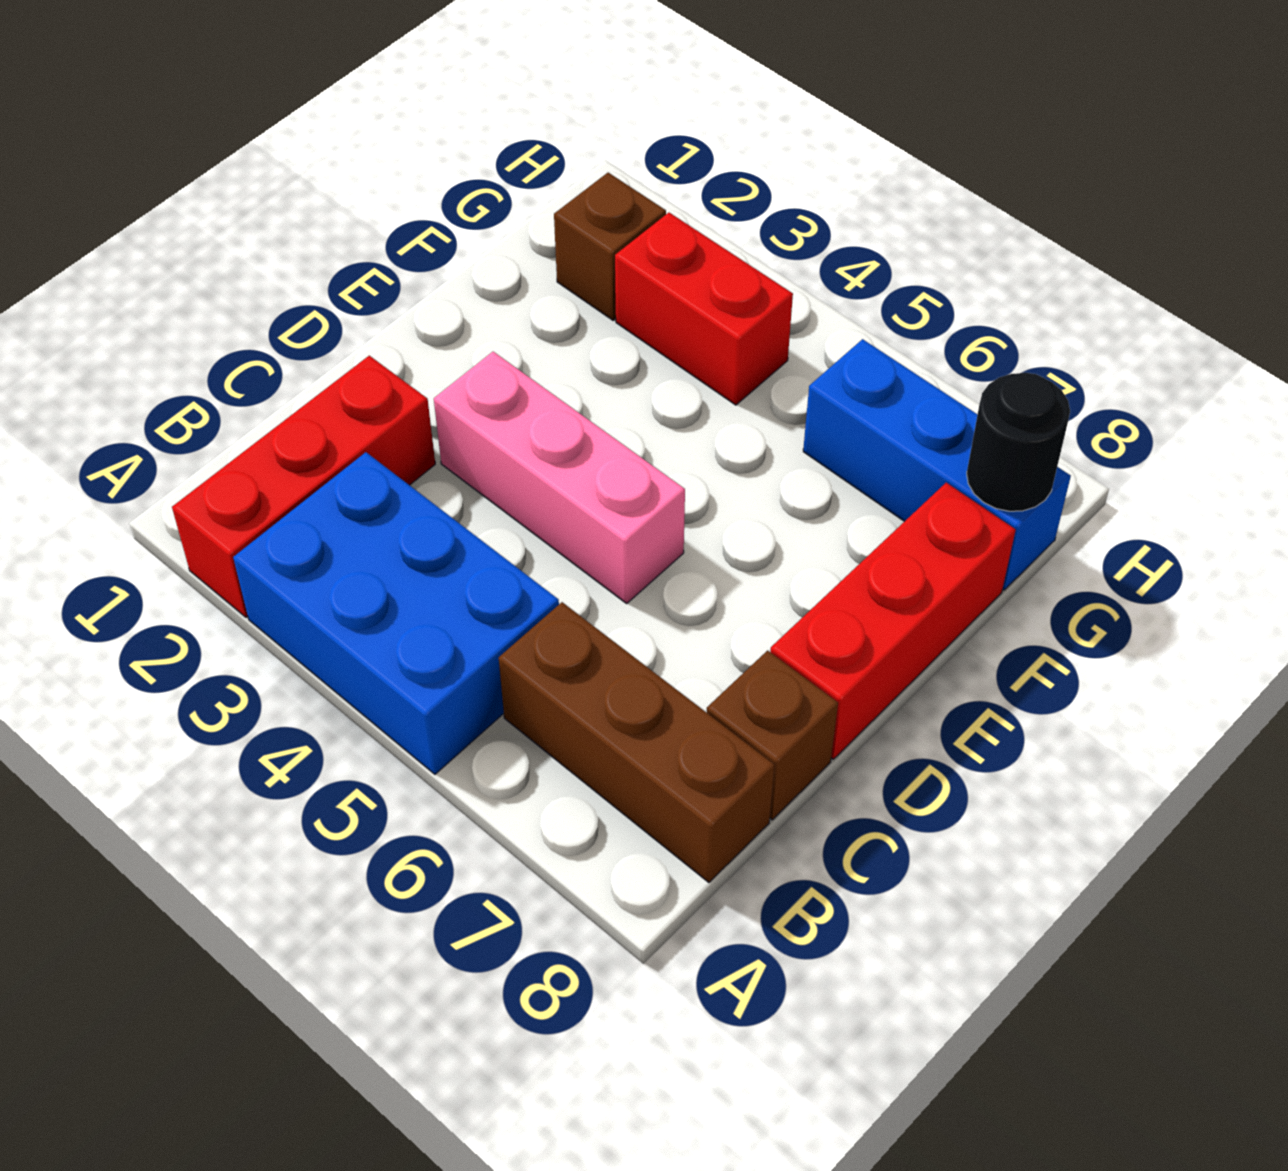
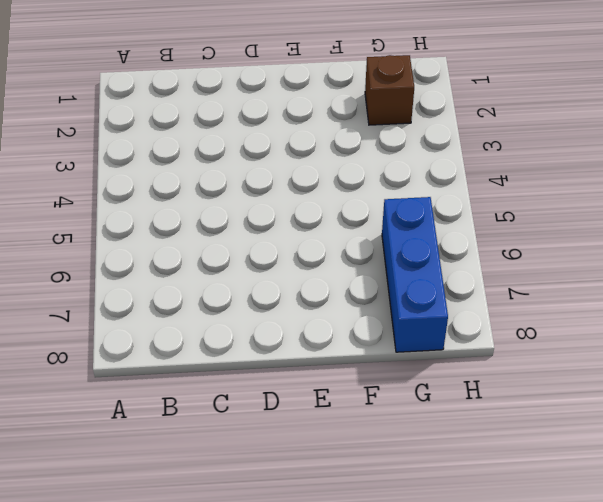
none -> red 1x3 brick [172,356,435,617]
none -> blue 2x3 brick [233,452,559,774]

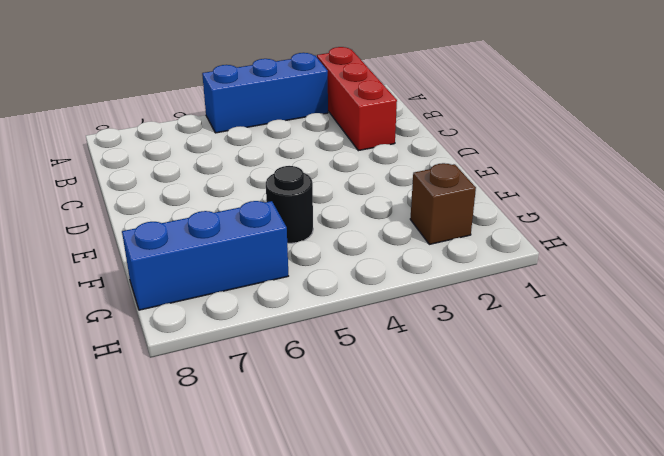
blue 1x3 brick [202,53,328,133] -> blue 2x3 brick [233,452,559,774]
black 1x1 round brick [266,166,313,243] -> black 1x1 round brick moved to [967,373,1070,511]
none -> brown 1x3 brick [499,602,775,882]
none -> brown 1x1 brick [707,650,838,820]

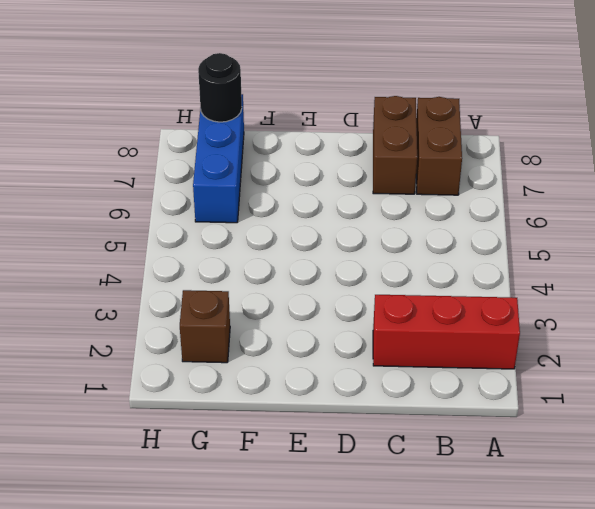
brown 1x2 brick [416,97,462,195] -> brown 1x3 brick [499,602,775,882]
brown 1x2 brick [373,96,417,194] -> brown 1x1 brick [707,650,838,820]
none -> blue 2x3 brick [233,452,559,774]
none -> pink 1x3 brick [434,352,685,603]

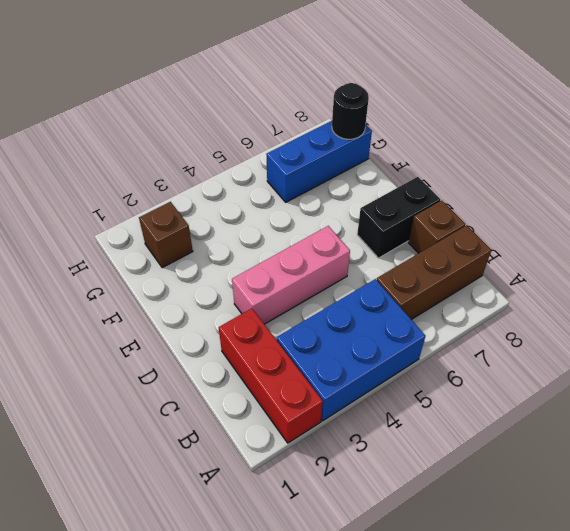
black 1x2 brick [357,177,441,258] -> red 1x3 brick [770,483,1016,759]
none -> red 1x2 brick [615,213,793,405]

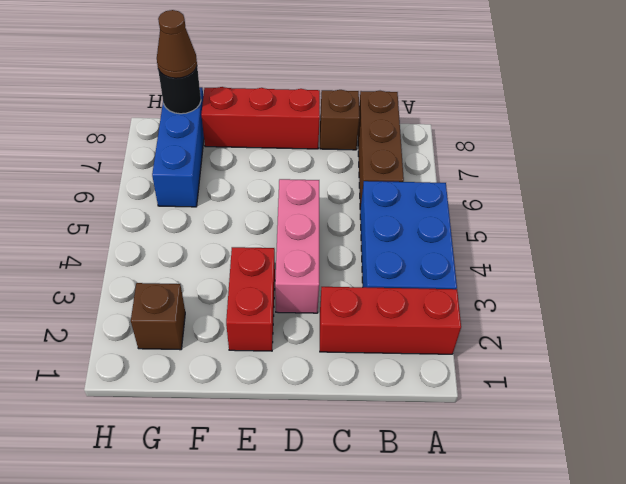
red 1x2 brick [226,247,275,351] -> red 1x2 brick moved to [615,213,793,405]
brown 1x1 cone [157,10,197,78] -> none

